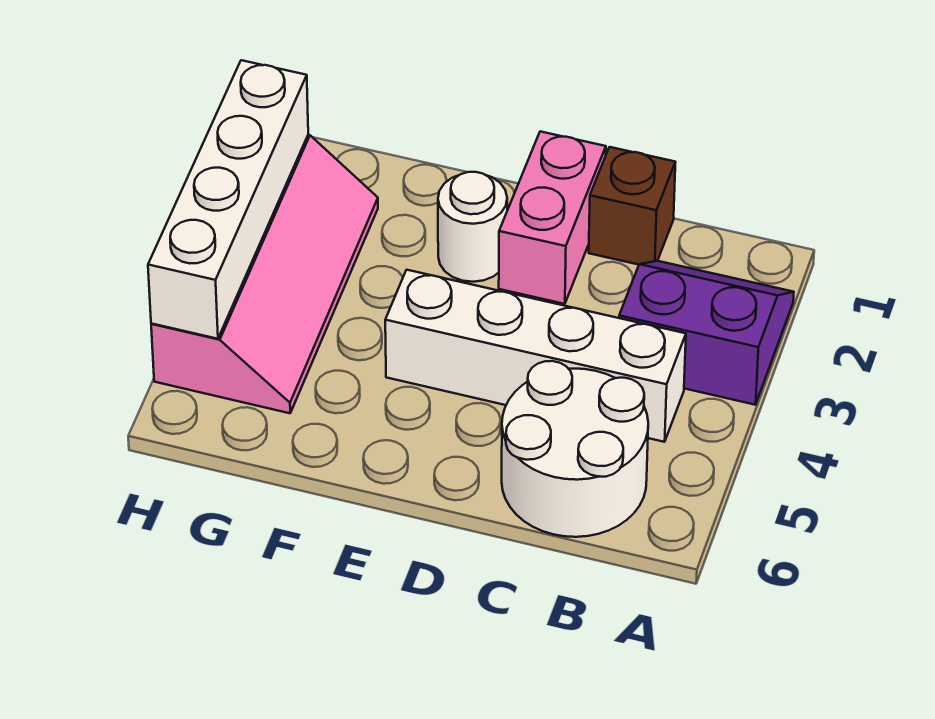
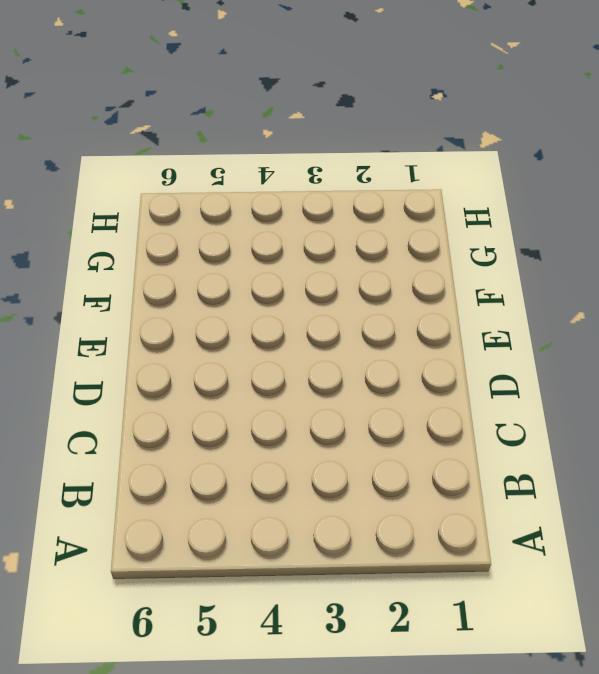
none -> purple 2x2 slope [619,261,794,405]
none -> white 1x4 brick [385,270,686,442]

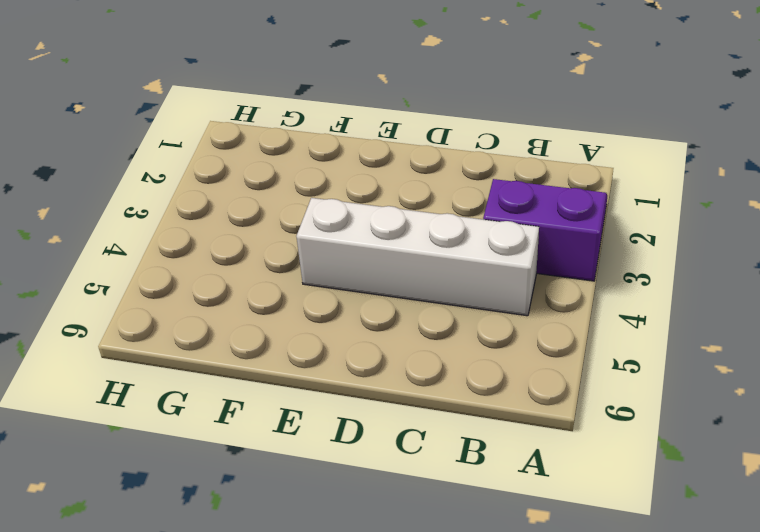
none -> white 2x2 round brick [502,361,648,537]
none -> brown 1x1 brick [589,147,675,265]

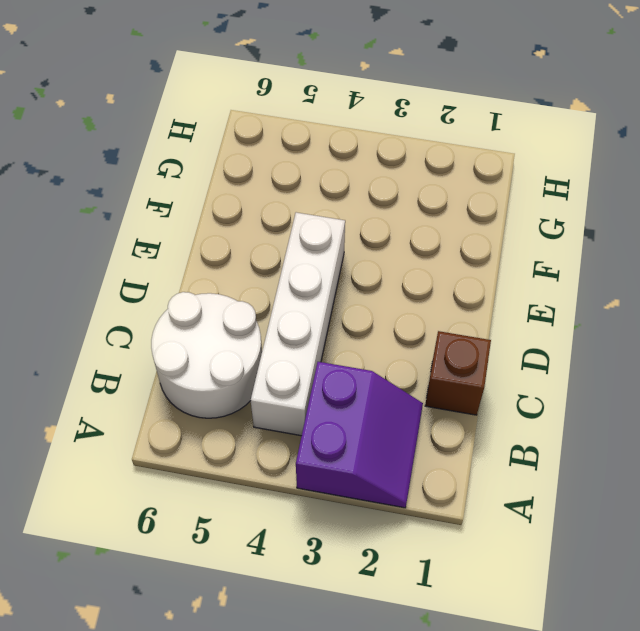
none -> pink 1x2 brick [499,131,606,304]
none -> white 1x1 round brick [438,172,507,282]

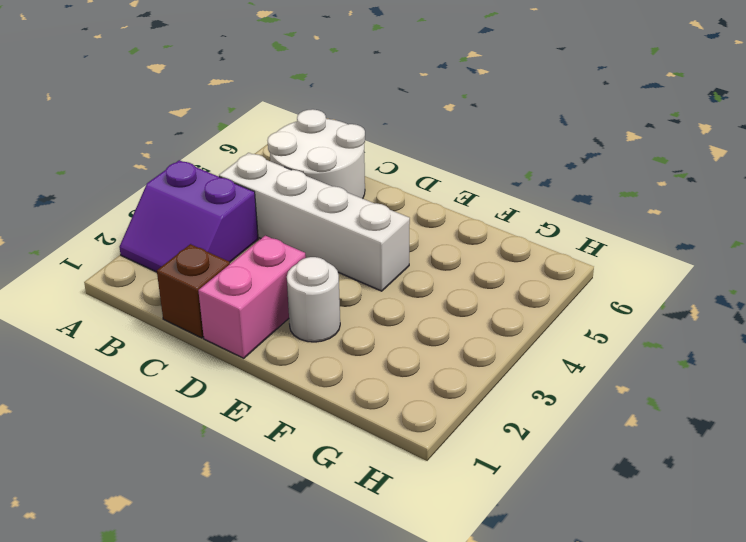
none -> pink 2x4 slope [151,135,378,413]
none -> white 1x4 brick [148,60,308,339]

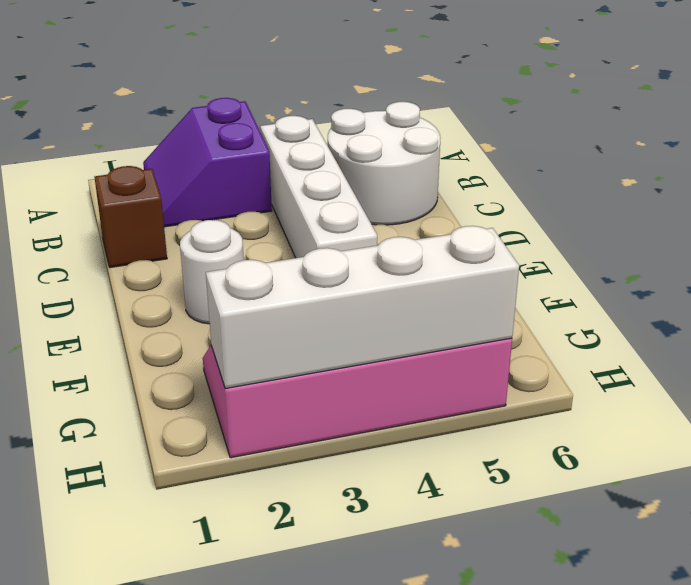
none -> pink 1x2 brick [499,131,606,304]

